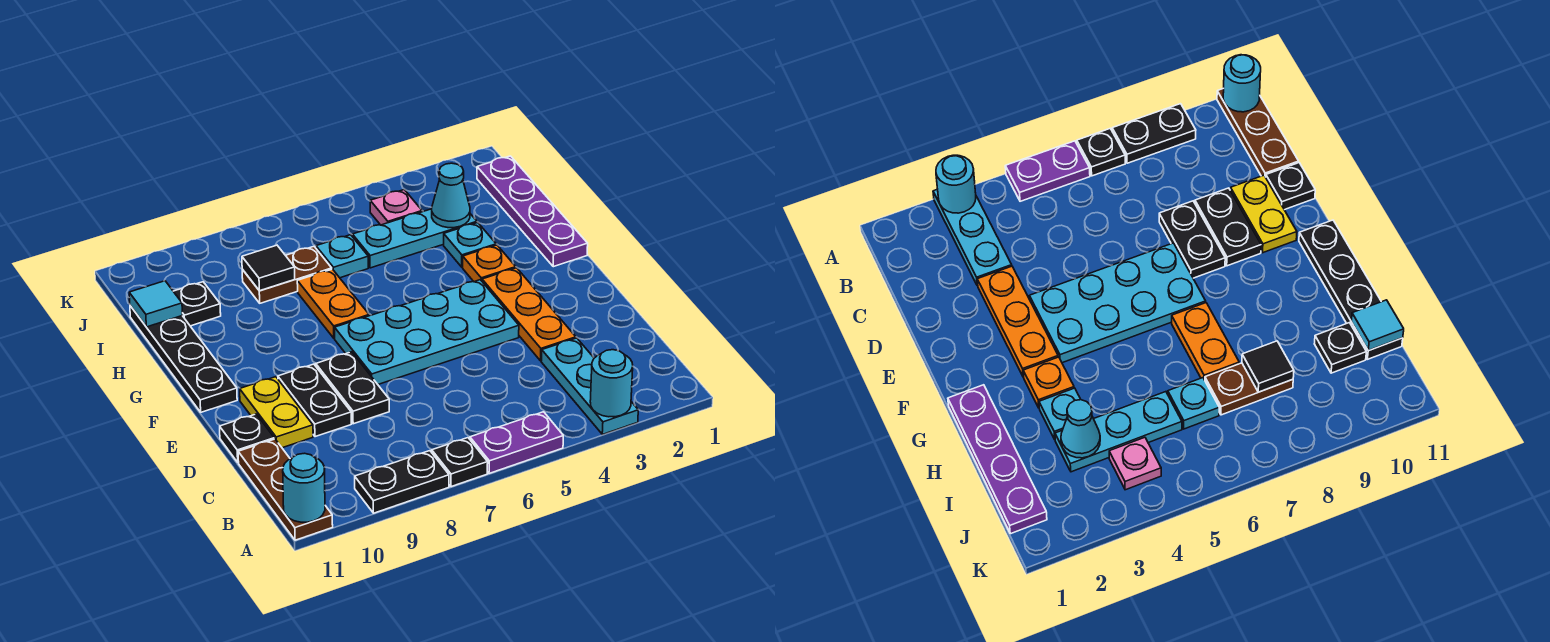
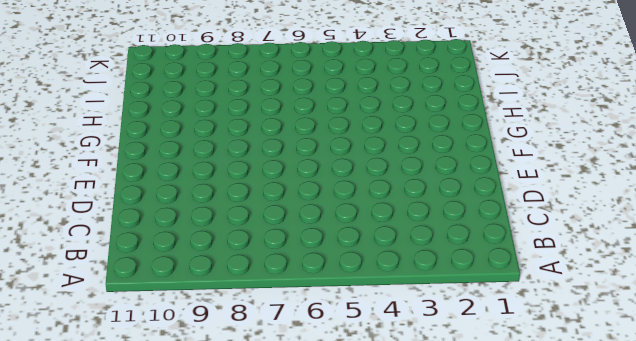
none -> cyan 1x3 plate [541,338,638,434]
none -> purple 1x2 plate [470,412,563,473]
none -> black 1x1 plate [432,438,488,487]

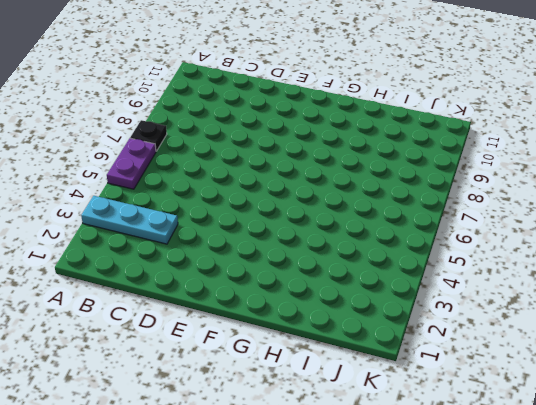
none -> black 1x2 plate [355,451,449,513]
none -> brown 1x3 plate [238,439,333,540]
none -> orange 1x3 plate [482,268,576,361]

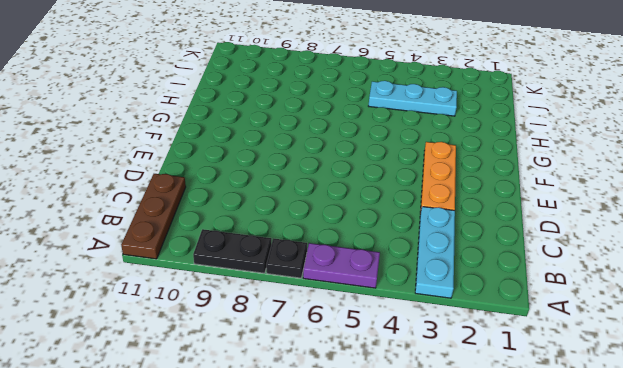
none -> black 1x2 plate [316,352,389,424]
none -> black 1x2 plate [278,364,351,437]
none -> yellow 1x2 plate [240,377,313,448]

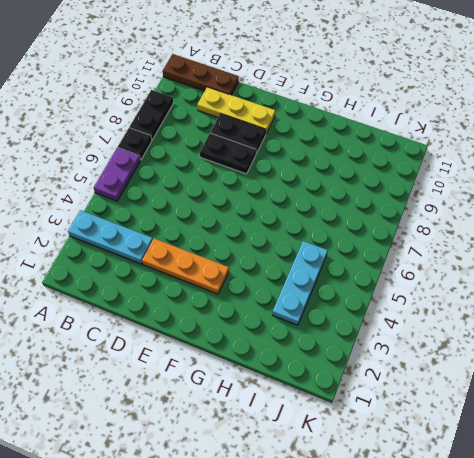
yellow 1x3 plate [197,87,275,133] -> yellow 1x2 plate [240,377,313,448]
none -> black 1x1 plate [220,414,274,462]
none -> cyan 2x4 plate [335,280,519,384]
none -> black 1x4 plate [130,306,237,412]

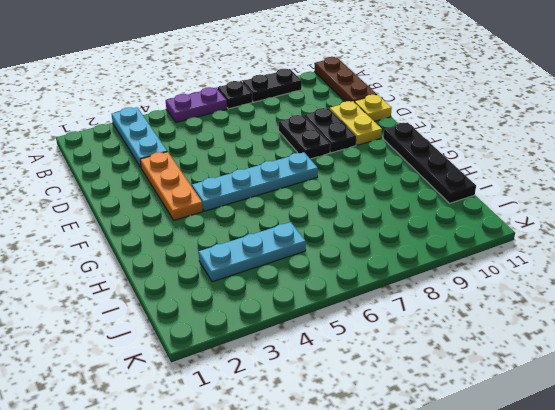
yellow 1x1 plate [354,95,392,121] -> black 1x1 plate [220,414,274,462]
cyan 1x4 plate [192,152,318,211] -> cyan 2x4 plate [335,280,519,384]
none -> purple 1x4 plate [477,156,588,267]
none -> orange 1x1 plate [463,245,516,282]
none -> orange 1x2 plate [297,269,369,338]

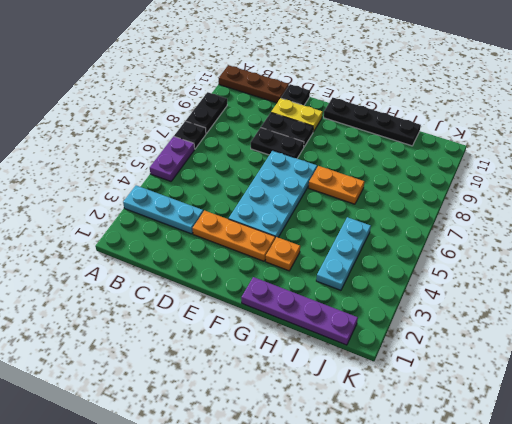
none -> cyan 1x1 plate [444,223,496,267]
none -> cyan 1x1 plate [316,235,368,278]
none -> brown 1x2 plate [242,247,332,303]

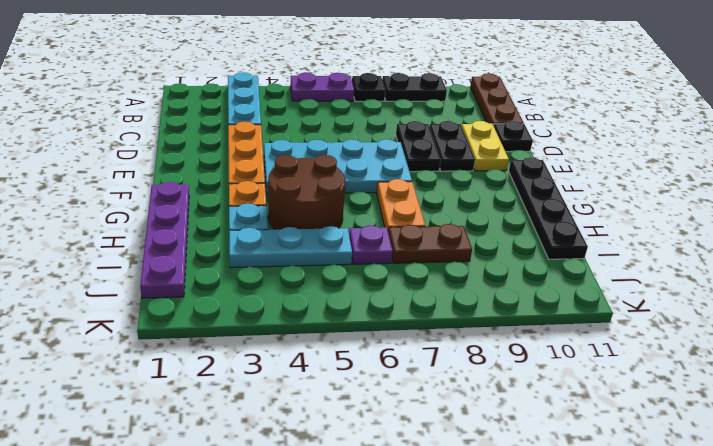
brown 2x2 round brick [268,155,345,230] -> none
purple 1x1 plate [349,225,393,264] -> cyan 1x1 plate [316,235,368,278]
none -> black 1x1 plate [173,282,221,326]
none -> pink 1x1 plate [370,190,422,225]
none -> cyan 1x1 round brick [590,350,633,417]

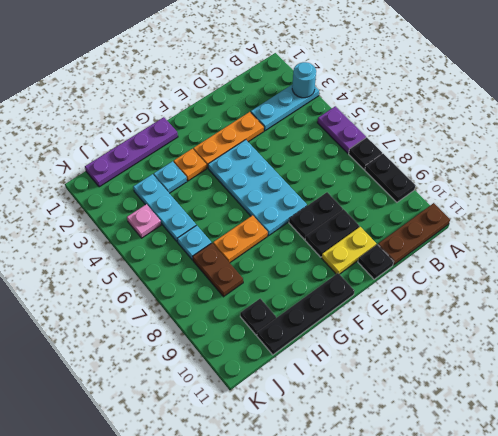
none -> cyan 1x1 round brick [283,453,325,522]
none -> cyan 1x1 cone [432,163,470,228]
none -> black 1x1 tile [242,245,295,291]

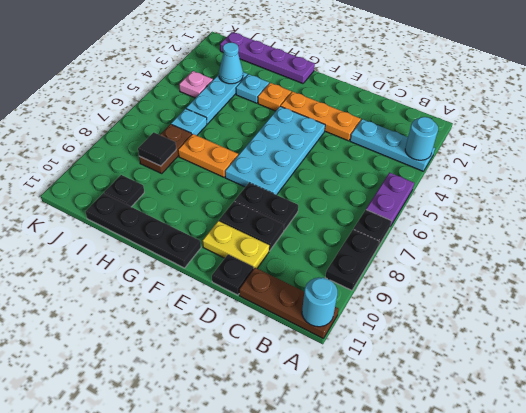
none -> cyan 1x1 tile [129,281,183,327]

